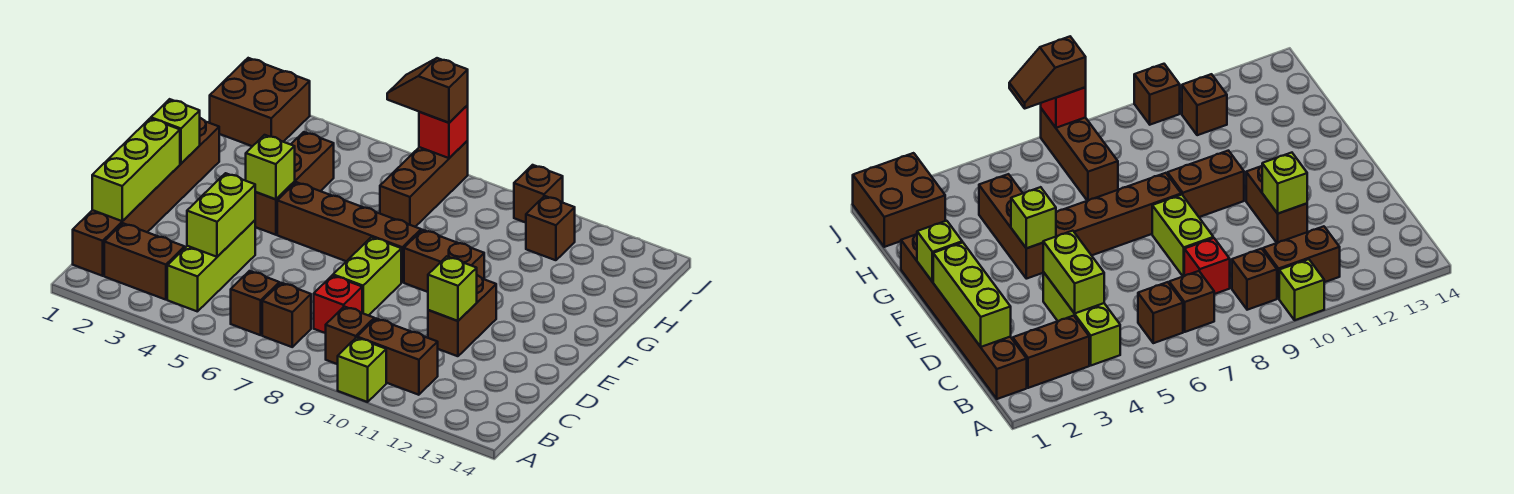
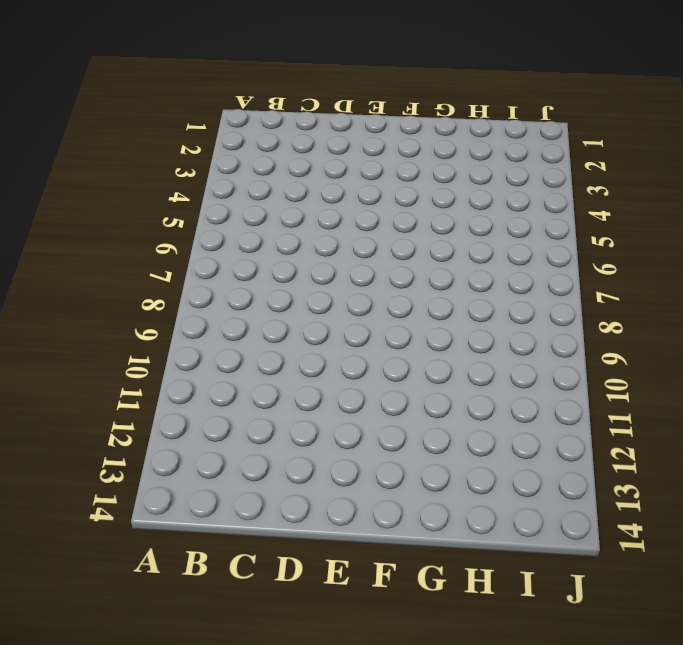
none -> lime 1x1 brick [337,338,386,402]
none -> brown 1x6 brick [73,118,219,276]
none -> brown 1x2 brick [104,223,185,300]

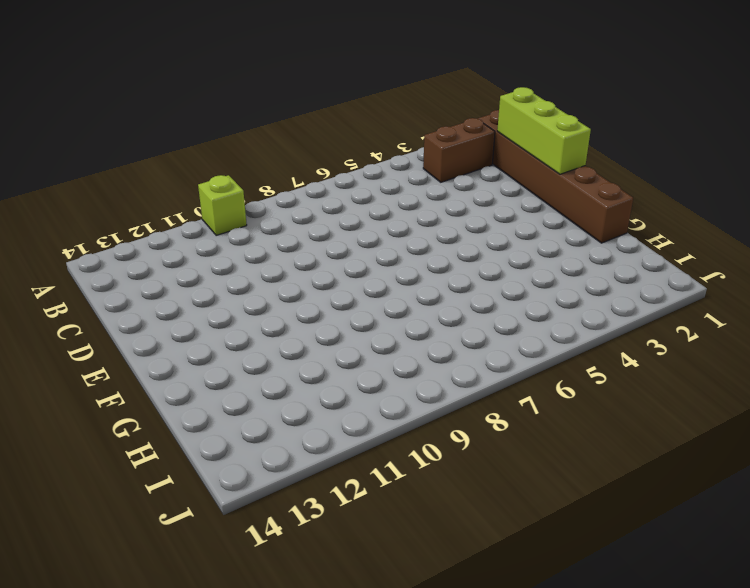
none -> lime 1x3 brick [167,220,255,312]
none -> brown 1x1 brick [231,271,279,335]
none -> brown 1x1 brick [262,283,311,347]

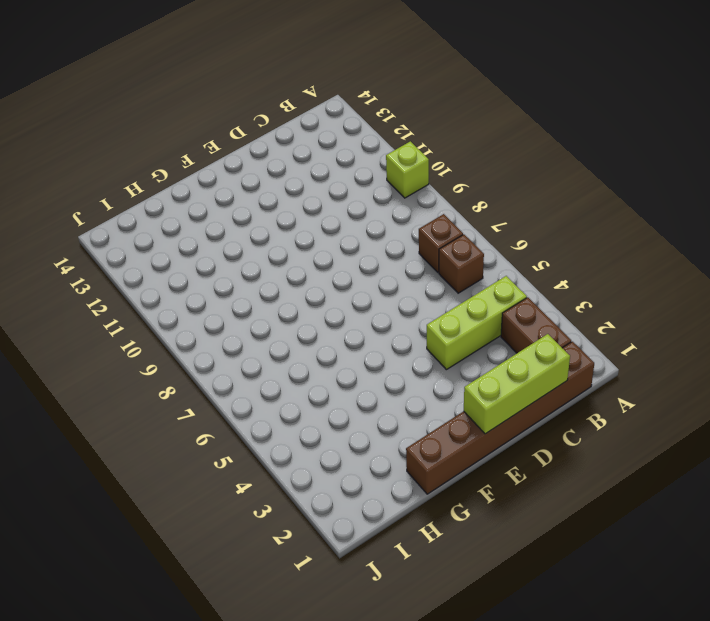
none -> brown 1x1 brick [325,307,374,364]
none -> brown 1x2 brick [357,319,438,395]
none -> red 1x1 brick [314,275,362,333]

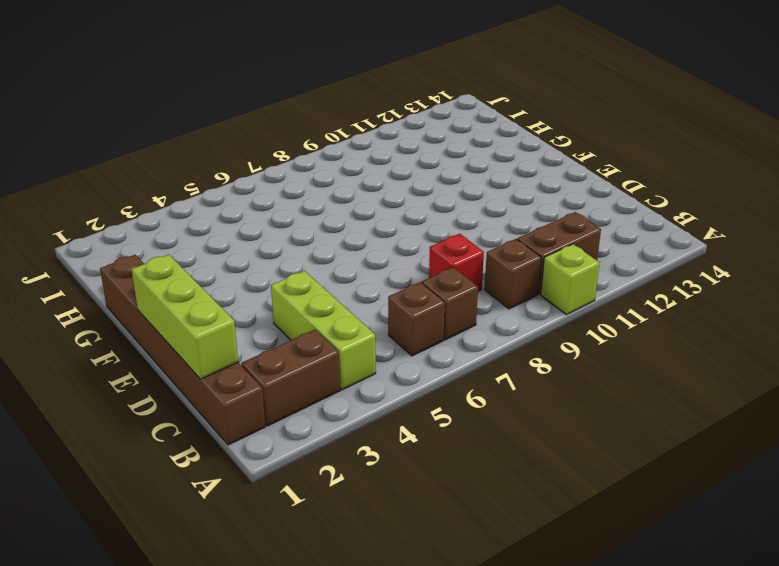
none -> lime 1x2 brick [333,237,401,316]
none -> brown 1x2 brick [428,275,496,356]
none -> brown 1x3 brick [255,132,334,235]

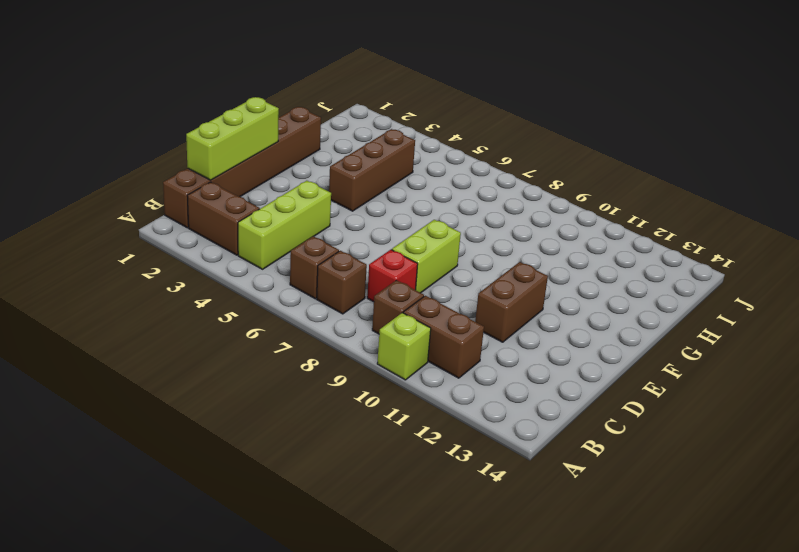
none -> brown 1x4 brick [277,182,421,282]
none -> brown 1x2 brick [404,230,484,292]
none -> brown 1x3 brick [380,141,468,227]

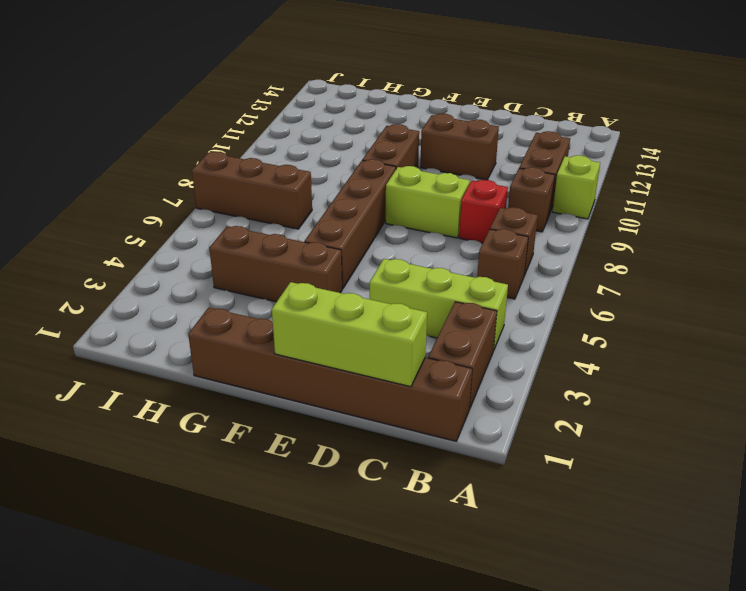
none -> brown 2x2 brick [210,58,310,146]
none -> brown 1x1 brick [526,196,575,260]
none -> brown 1x1 brick [514,165,563,223]

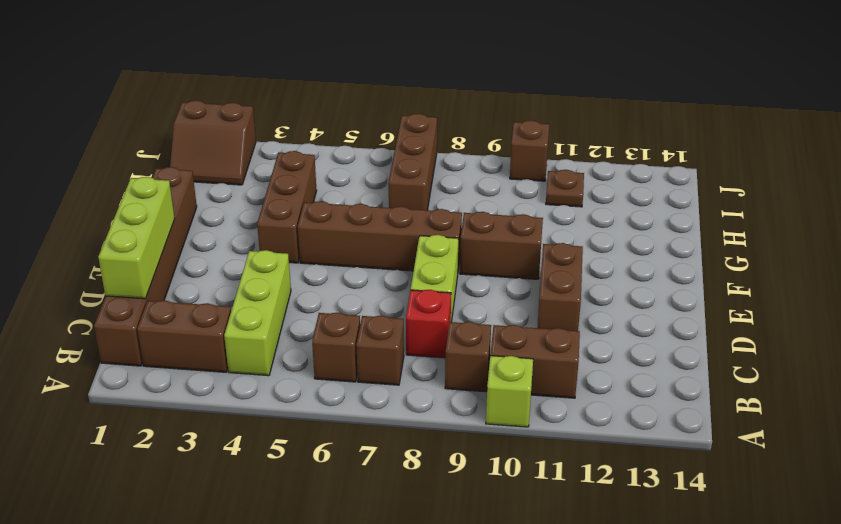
brown 2x2 slope [170,100,256,185] -> brown 2x2 brick [210,58,310,146]
brown 1x1 plate [546,170,584,207] -> brown 1x1 brick [526,196,575,260]
none -> lime 1x2 brick [187,173,255,257]
none -> lime 1x1 brick [428,256,477,321]
none -> lime 1x1 brick [151,99,200,164]

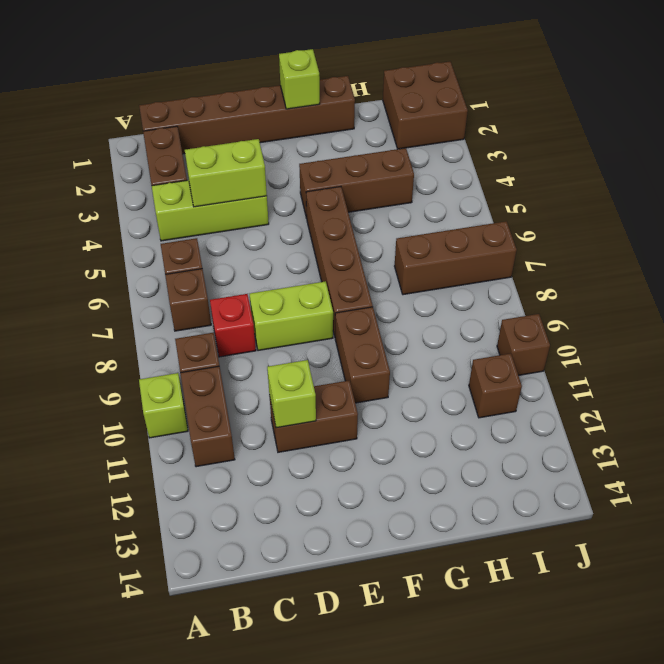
none -> lime 1x3 brick [92,118,180,221]
none -> lime 1x1 brick [246,135,295,199]
none -> red 1x1 brick [419,105,468,158]

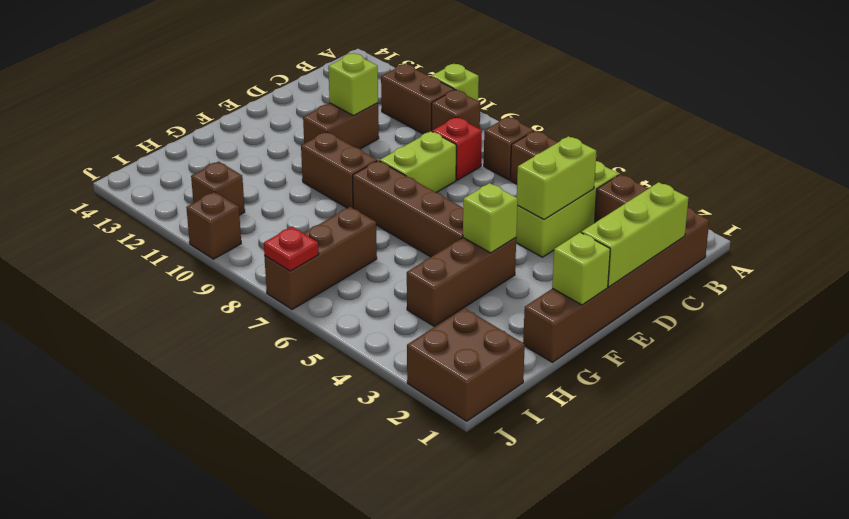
red 1x1 plate [264,227,319,271] -> red 1x1 brick [419,105,468,158]
none -> brown 1x2 slope [387,58,468,123]

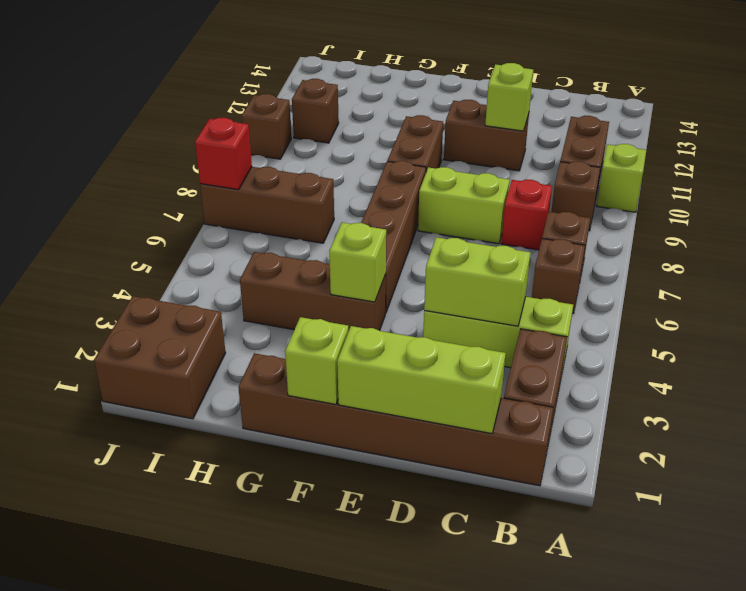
none -> brown 1x2 slope [387,58,468,123]

